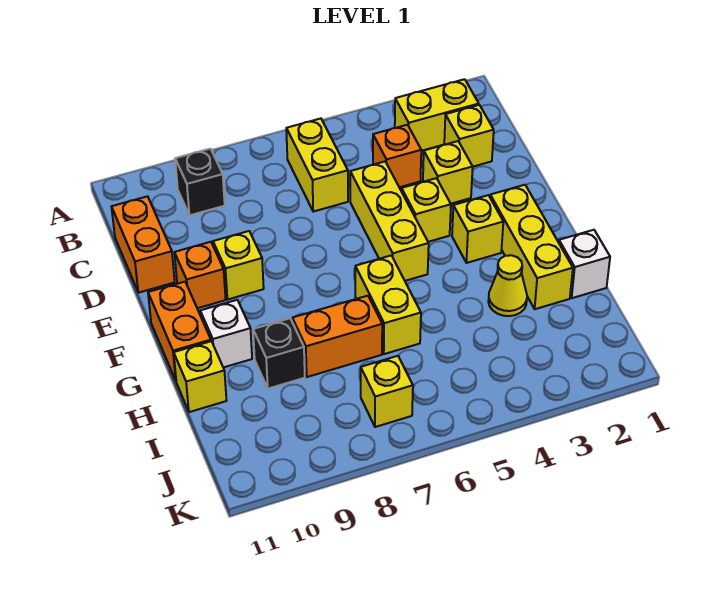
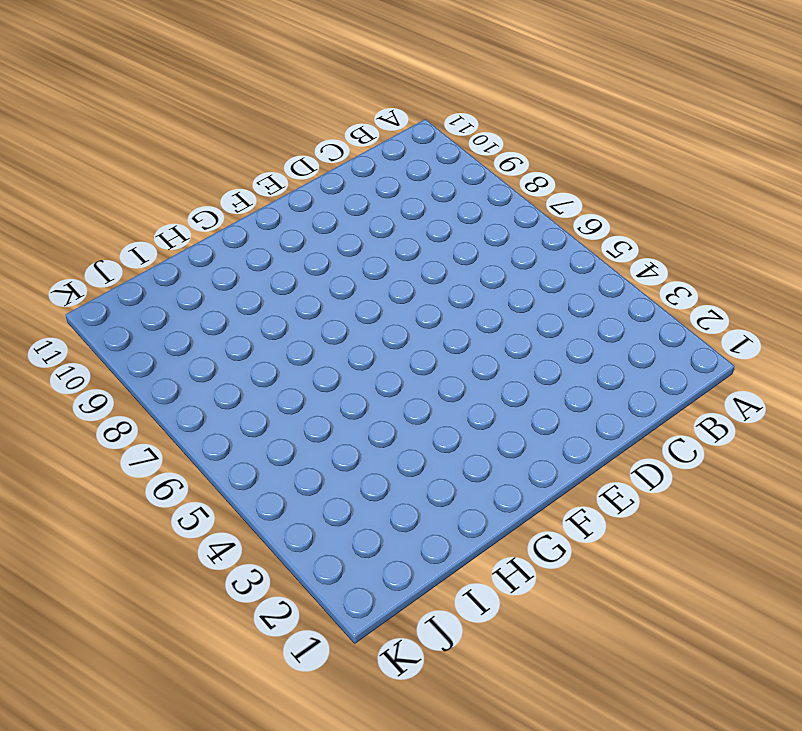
none -> yellow 1x2 brick [395,79,479,151]
none -> yellow 1x2 brick [286,119,348,212]
none -> black 1x1 brick [175,149,225,215]

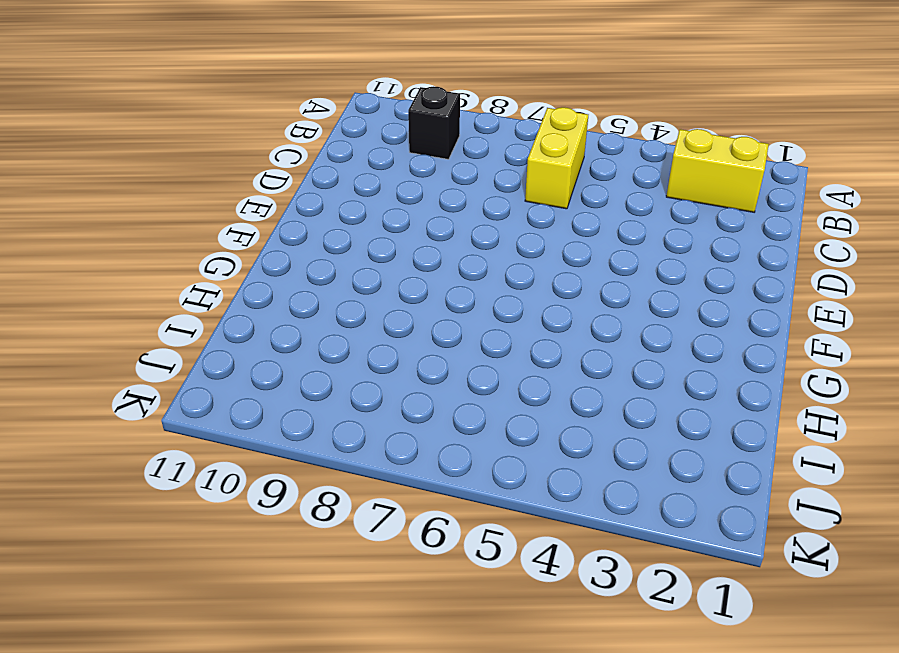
none -> yellow 1x1 brick [444,105,494,167]
none -> orange 1x1 brick [373,125,421,187]
none -> orange 1x2 brick [112,196,175,293]

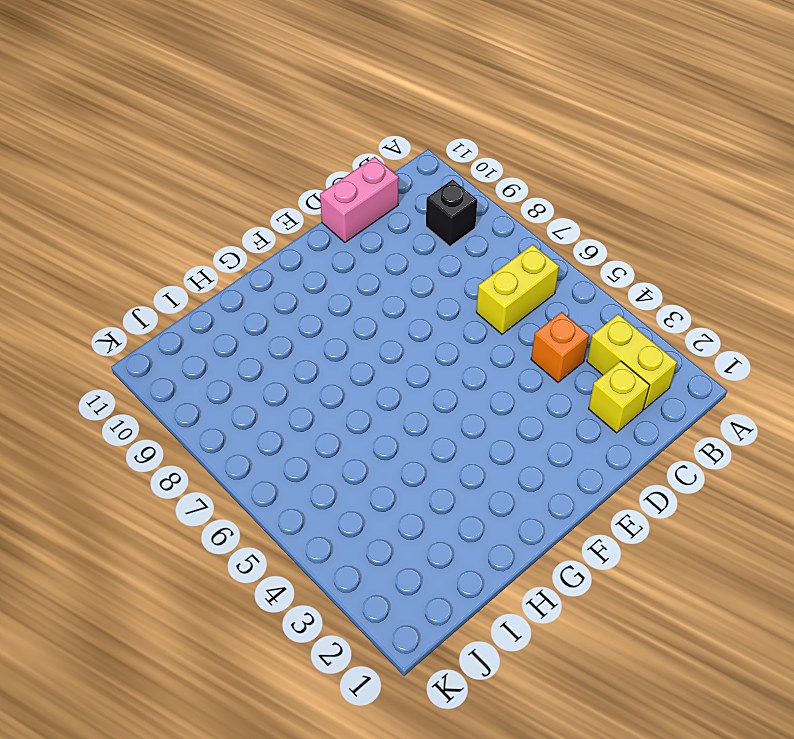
pink 1x2 brick [320,157,399,242] -> orange 1x2 brick [112,196,175,293]
none -> yellow 1x1 brick [423,141,473,204]
none -> yellow 1x3 brick [350,162,429,281]
none -> yellow 1x1 brick [401,178,451,242]

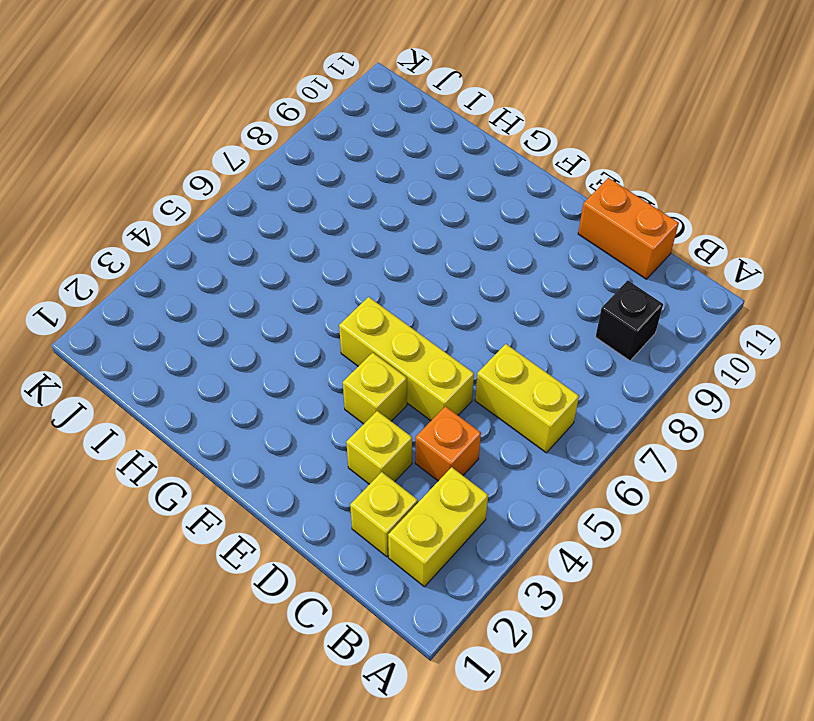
none -> yellow 1x1 brick [213,231,264,299]
none -> orange 1x1 brick [174,242,226,308]
none -> yellow 1x3 brick [490,185,573,309]

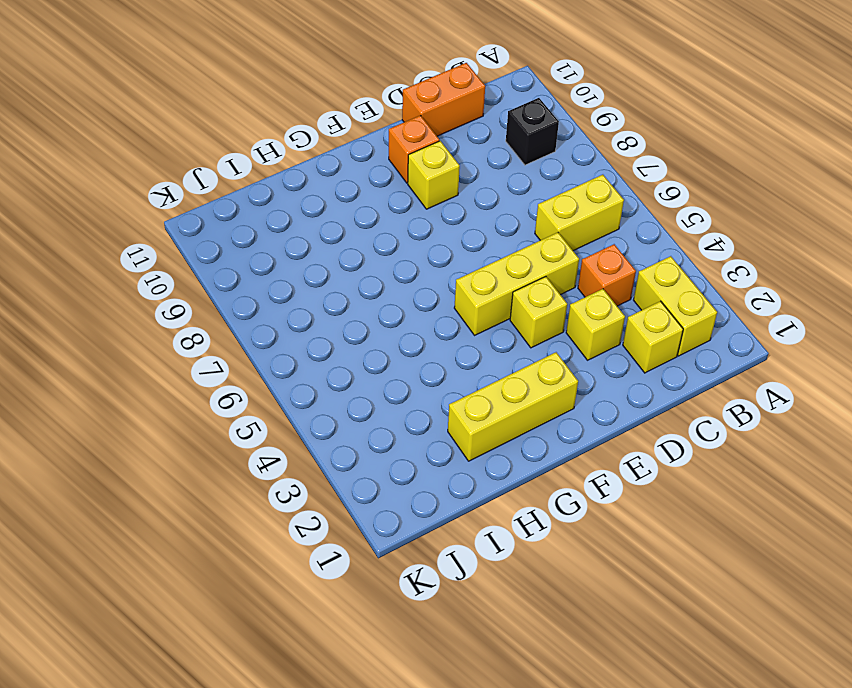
none -> yellow 1x1 brick [452,195,503,263]
none -> orange 1x2 brick [148,282,211,380]
none -> yellow 1x2 brick [355,255,421,354]

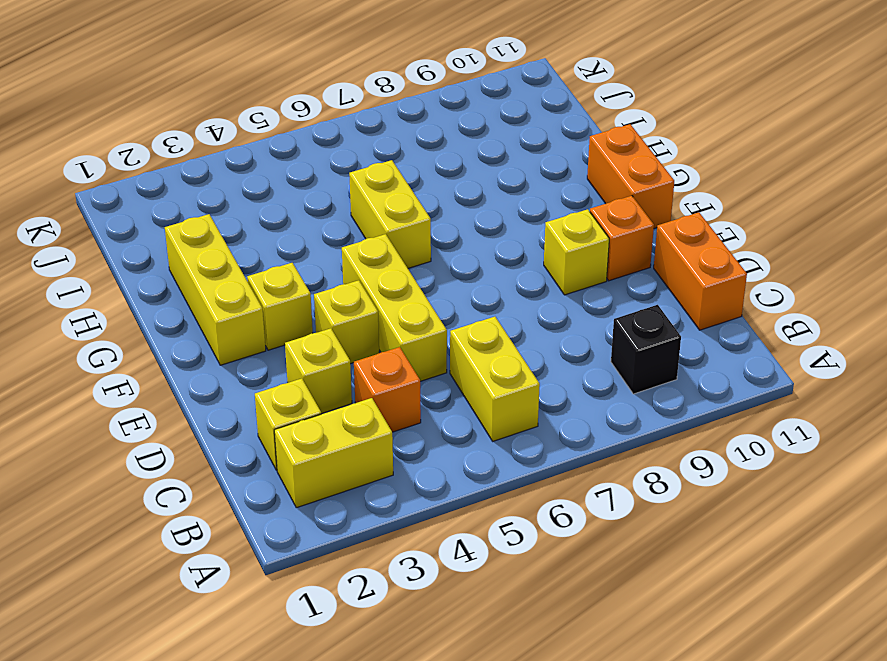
none -> white 1x1 brick [200,300,252,368]
none -> white 1x1 brick [559,230,610,298]
none -> yellow 1x1 cone [488,255,527,316]

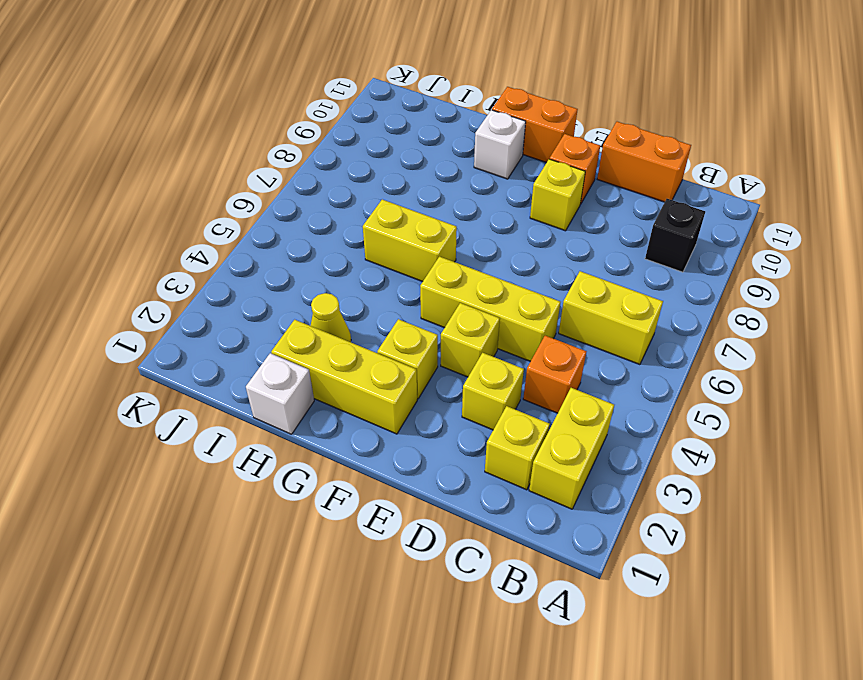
none -> orange 1x2 brick [292,296,382,377]
none -> black 1x1 brick [253,318,305,389]
none -> yellow 1x1 brick [174,341,227,412]

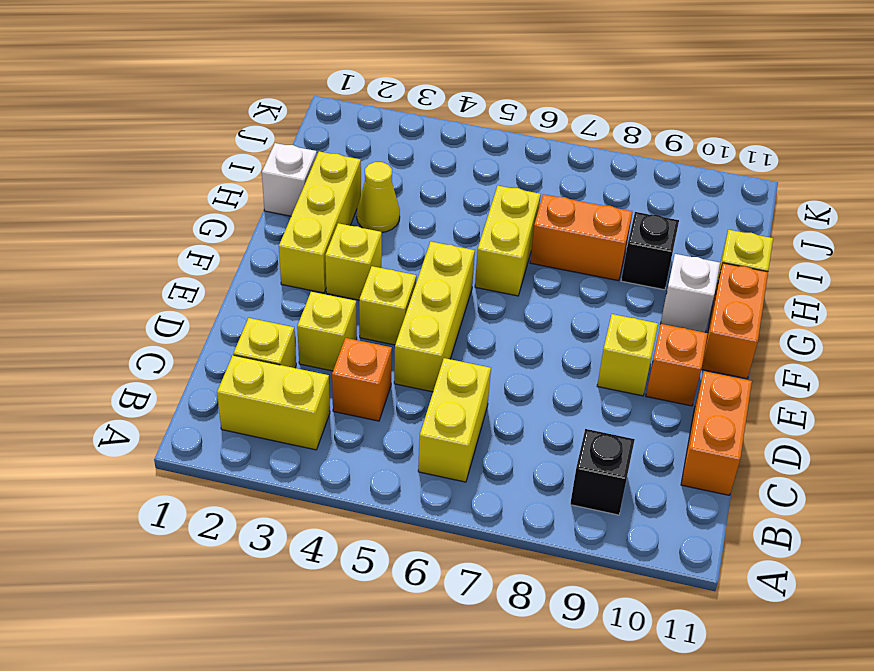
none -> yellow 1x1 brick [361,356,413,427]

